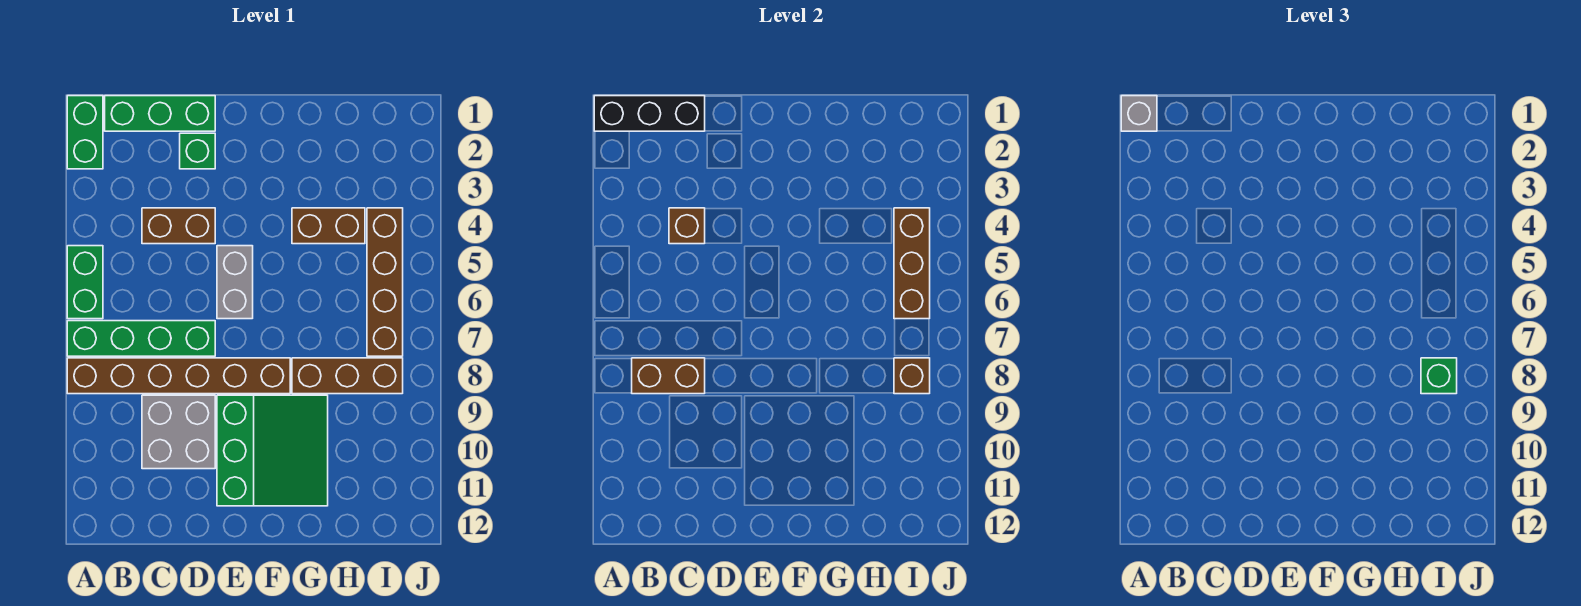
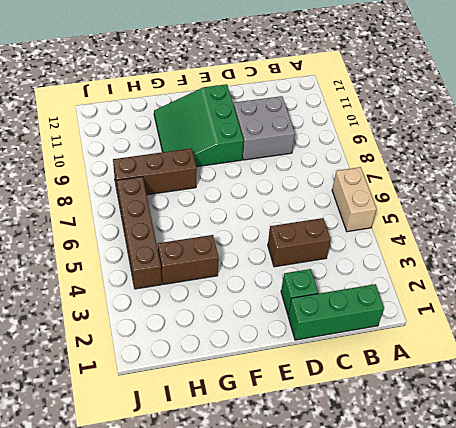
tan 1x2 brick [332,167,376,232] -> green 1x2 brick [67,246,103,319]
none -> green 1x2 brick [67,96,103,169]
none -> green 1x4 brick [67,321,215,356]
none -> brown 1x6 brick [67,358,290,394]

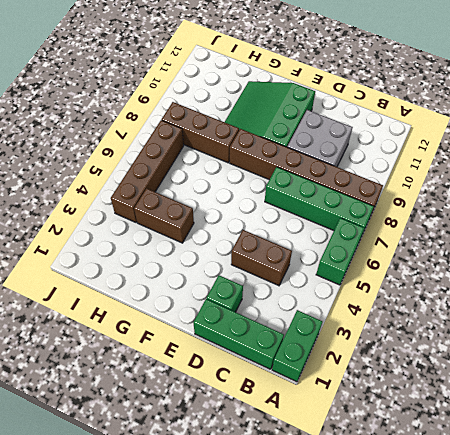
none -> grey 1x2 brick [217,246,253,319]
none -> black 1x3 brick [594,96,705,131]
none -> brown 1x2 brick [632,358,705,394]

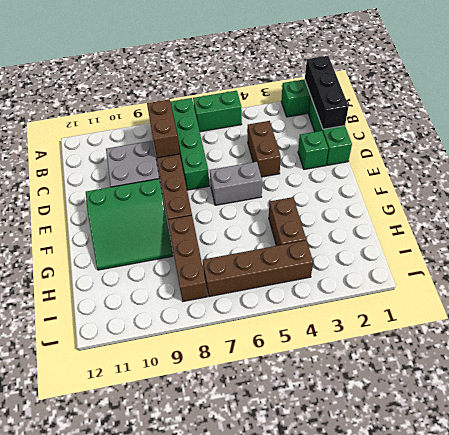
none -> brown 1x1 brick [669,208,705,244]
none -> brown 1x3 brick [894,208,930,319]
none -> brown 1x1 brick [894,358,930,394]

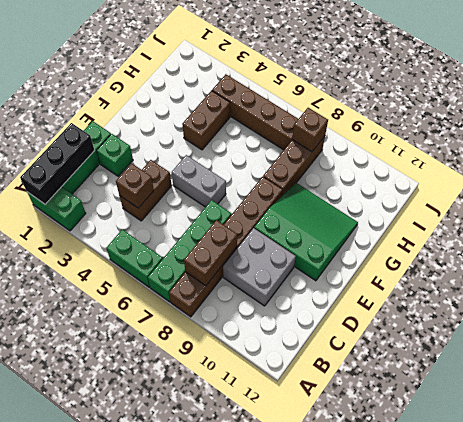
none -> brown 1x3 brick [894,208,930,319]
none -> grey 1x1 brick [1121,96,1157,131]
none -> green 1x1 brick [1421,358,1457,394]

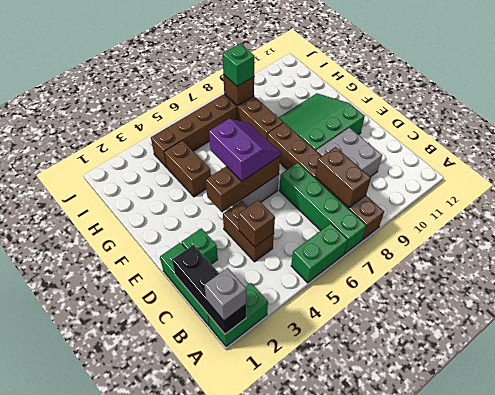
brown 1x3 brick [206,156,280,212] -> brown 1x3 brick moved to [894,208,930,319]
purple 2x2 slope [209,119,280,181] -> none

